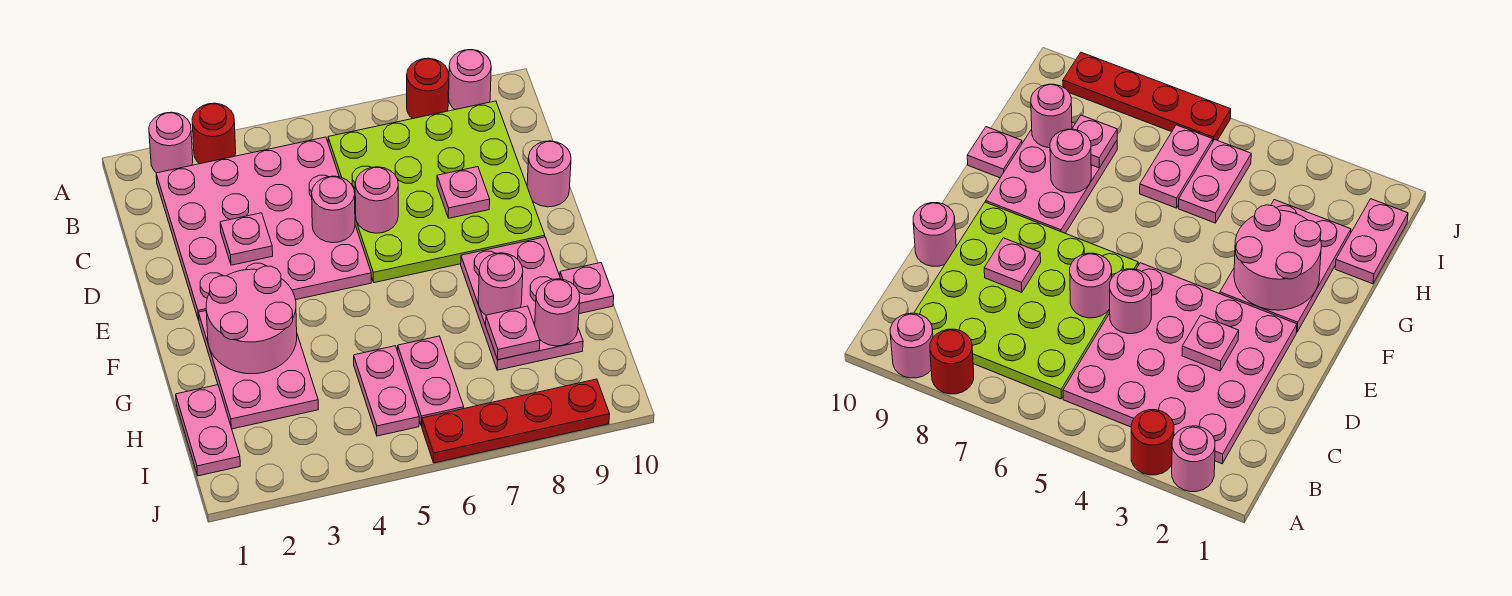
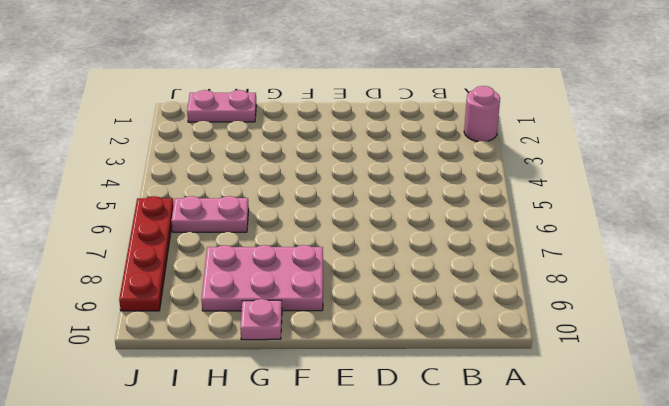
none -> red 1x1 round brick [192,103,236,164]
none -> red 1x1 round brick [407,58,449,119]
none -> pink 1x1 round brick [449,50,491,110]

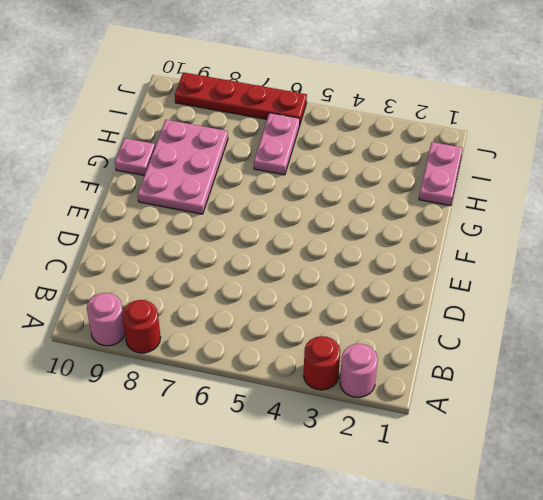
none -> pink 4x4 plate [156,137,371,320]
none -> lime 4x4 plate [328,101,545,283]
none -> pink 1x1 round brick [527,141,571,207]

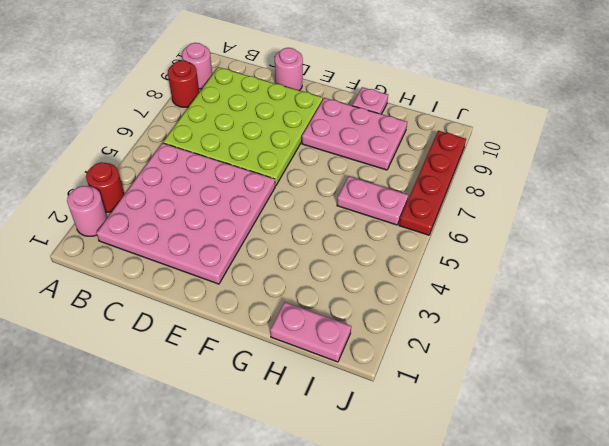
none -> pink 2x3 plate [199,311,318,429]
none -> pink 1x2 plate [354,346,419,436]
none -> pink 1x1 plate [220,213,273,265]

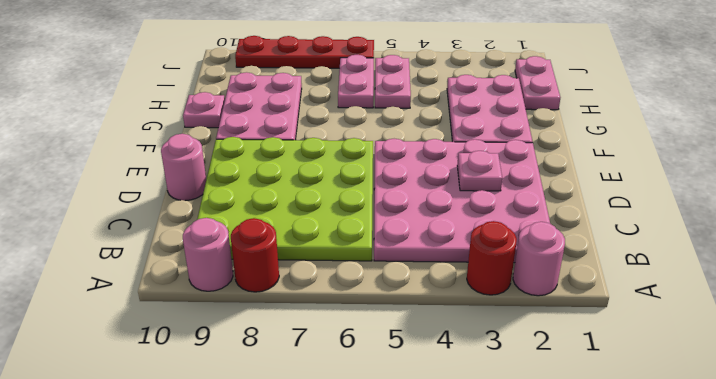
none -> pink 1x1 round brick [312,176,355,243]
none -> pink 1x1 round brick [355,167,398,233]
none -> pink 1x1 plate [437,167,490,218]

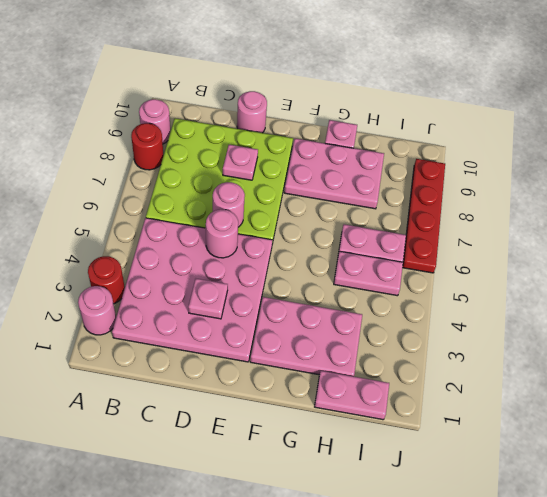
none -> pink 2x2 round brick [206,266,297,374]
none -> pink 1x1 round brick [478,253,523,315]
none -> pink 1x1 plate [486,306,540,360]

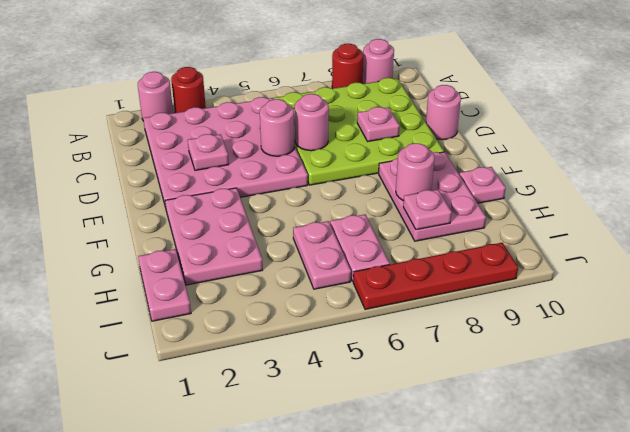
none -> pink 2x2 round brick [206,266,297,374]
none -> pink 1x1 round brick [535,279,580,346]

